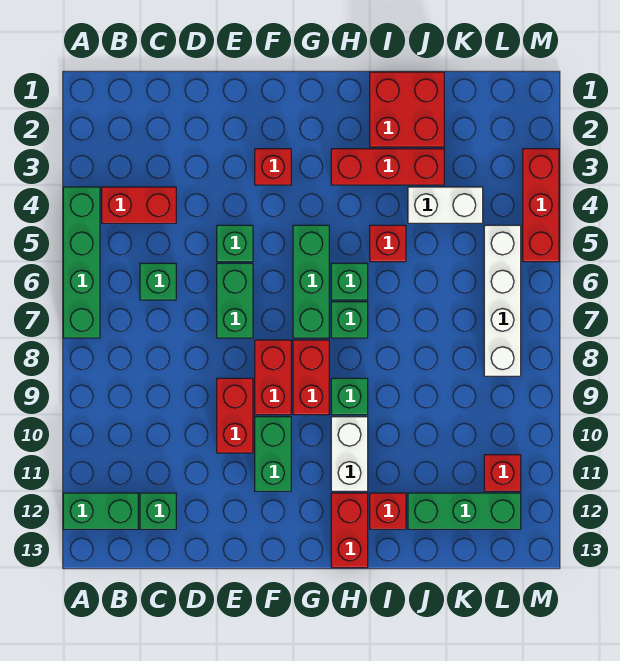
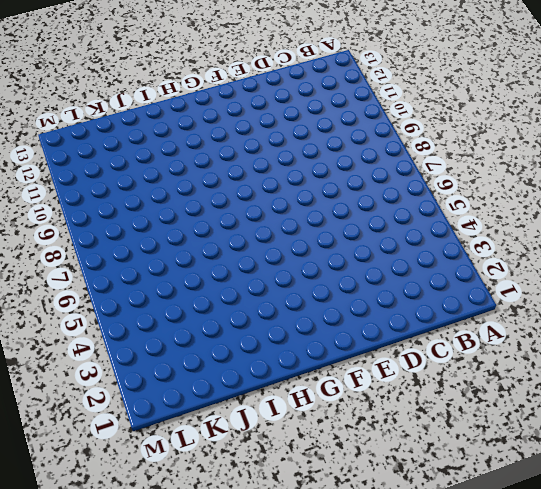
none -> green 1x4 brick [63,187,100,338]
none -> green 1x2 brick [63,493,138,529]
none -> red 1x2 brick [102,187,176,223]

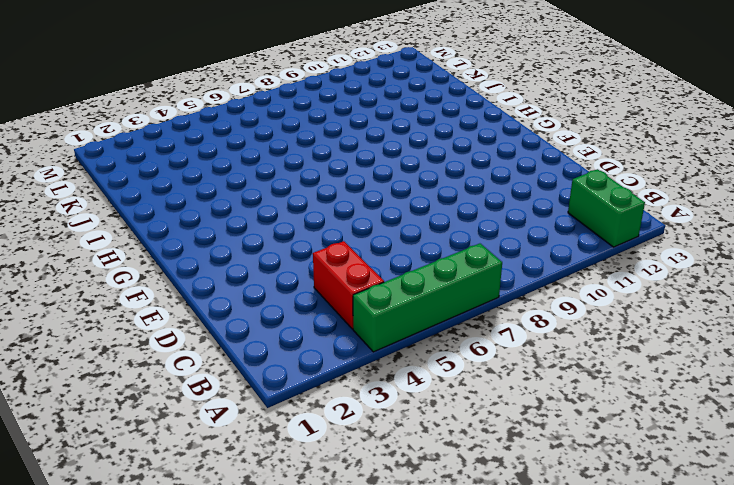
none -> green 1x1 brick [140,263,176,300]
none -> green 1x1 brick [140,493,176,529]
none -> green 1x1 brick [217,225,253,262]

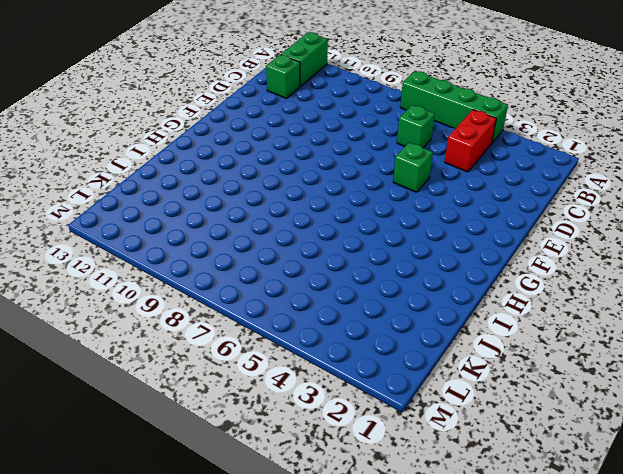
none -> green 1x2 brick [217,263,253,338]
none -> red 1x2 brick [217,378,253,453]
none -> red 1x1 brick [255,149,291,185]

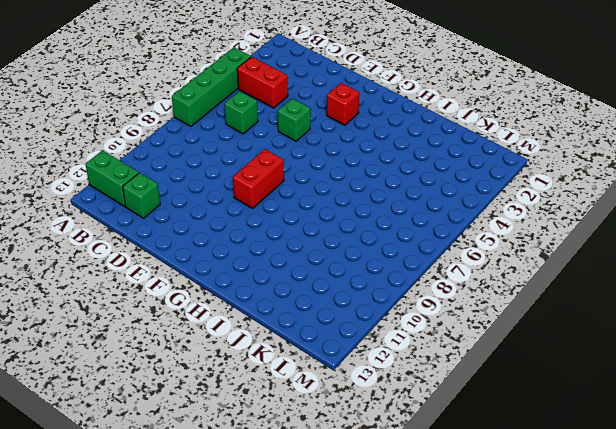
none -> green 1x2 brick [217,263,253,338]
none -> red 1x2 brick [217,378,253,453]
none -> green 1x2 brick [255,417,291,491]

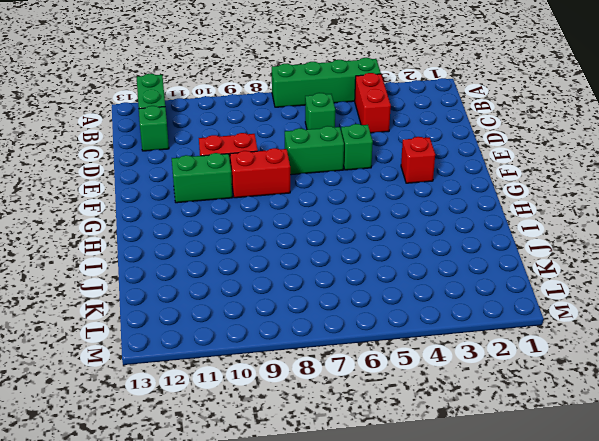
none -> green 1x3 brick [293,225,329,338]
none -> red 1x2 brick [293,340,329,415]
none -> red 1x3 brick [331,149,444,185]

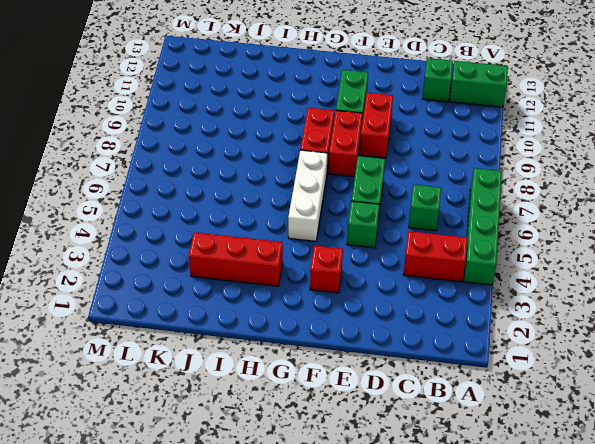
white 1x3 brick [288,150,327,241] -> green 1x3 brick [293,225,329,338]
none -> green 1x1 brick [331,263,368,300]
none -> green 1x1 brick [331,302,368,338]
none -> green 1x1 brick [331,378,368,415]

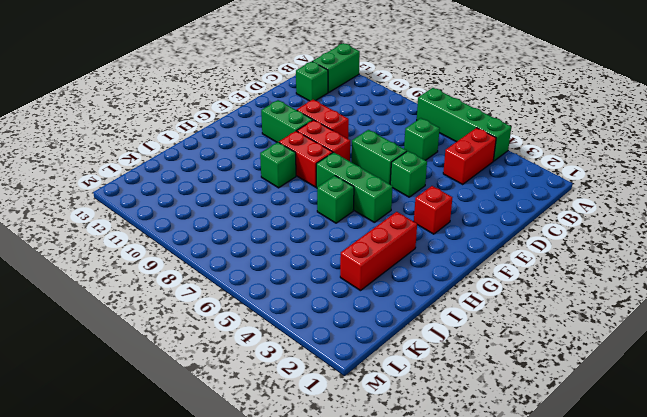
none -> green 1x1 brick [331,302,368,338]
none -> white 1x2 brick [331,417,368,491]
none -> red 1x2 brick [331,493,368,568]

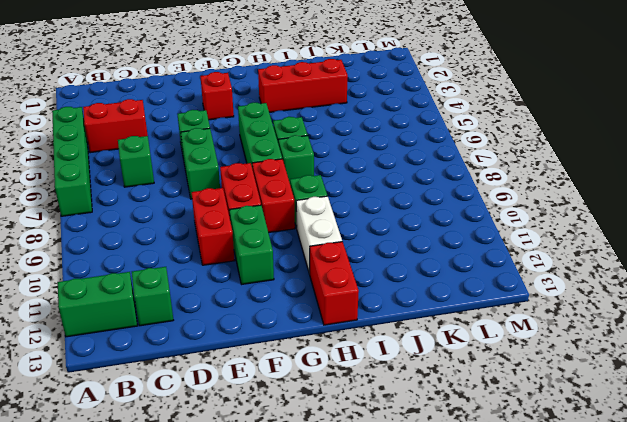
none -> red 2x2 brick [370,72,444,147]
none -> red 1x1 brick [370,225,406,262]
none -> red 1x1 brick [370,493,406,529]

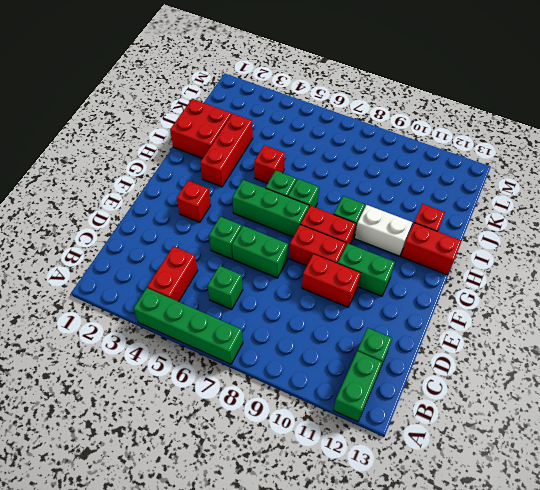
none -> white 1x2 brick [408,187,483,223]
none -> green 1x3 brick [408,493,521,529]
none -> white 1x4 brick [484,225,521,376]

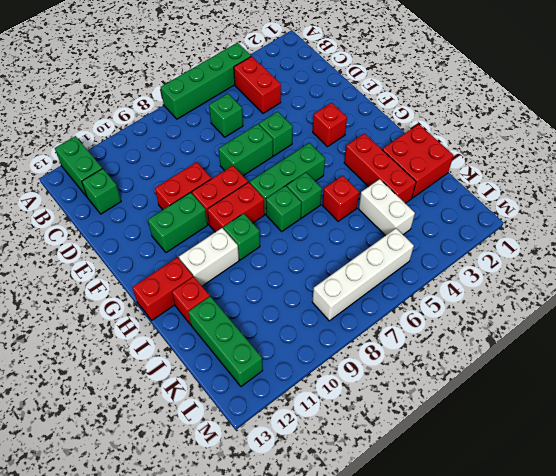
none -> red 1x1 brick [484,455,521,491]
none -> red 1x3 brick [523,149,559,262]

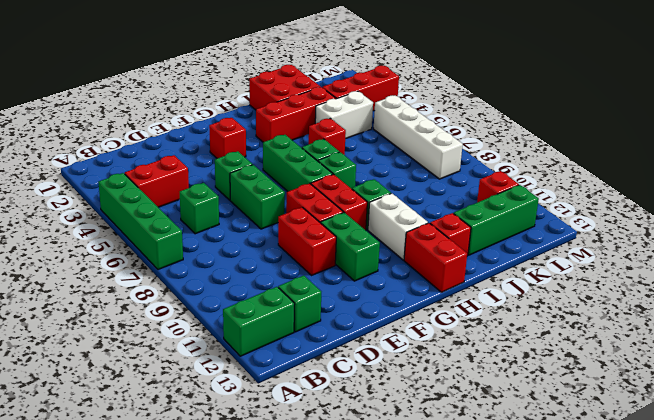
red 1x3 brick [322,66,399,111] -> red 1x3 brick turned to [523,149,559,262]

